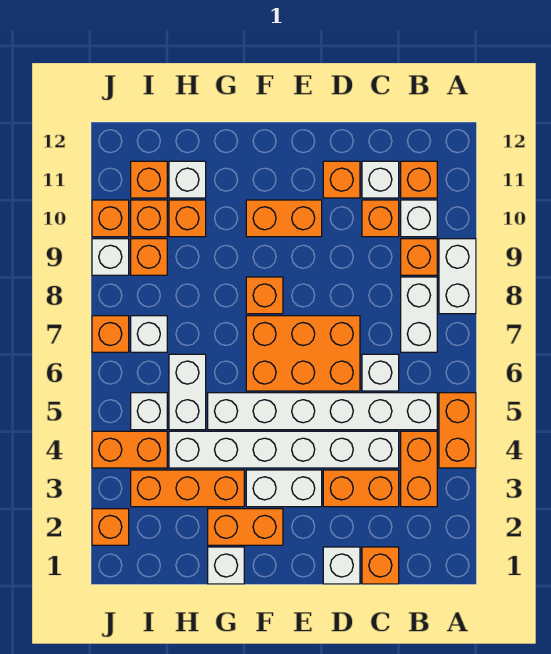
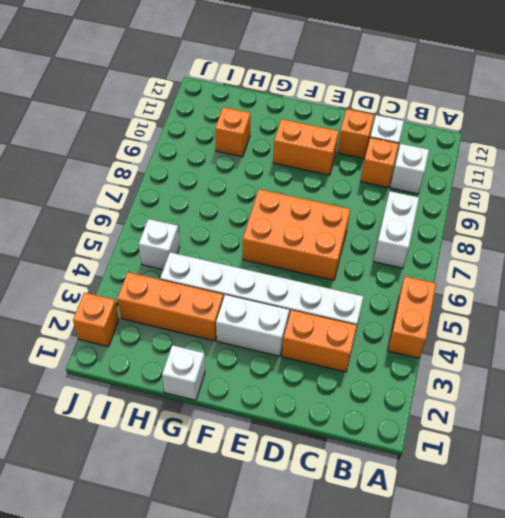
none -> white 1x2 brick [439,239,476,314]
none -> orange 1x2 brick [401,431,437,507]
none -> white 1x6 brick [208,393,437,430]
none -> orange 1x1 brick [401,239,437,275]

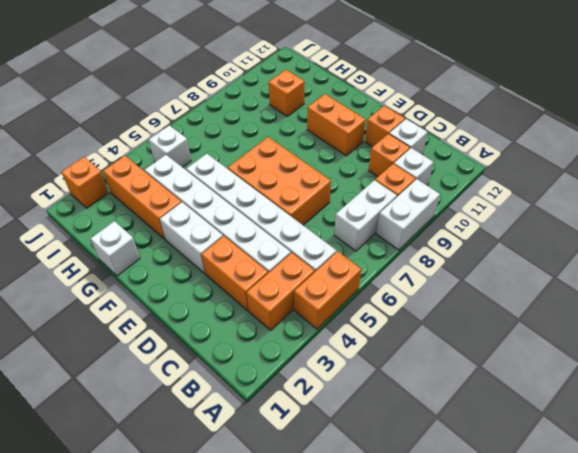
none -> orange 1x1 brick [401,161,437,198]
none -> orange 1x1 brick [362,547,399,584]
none -> white 1x1 brick [362,354,399,391]
none -> white 1x1 brick [323,547,360,584]

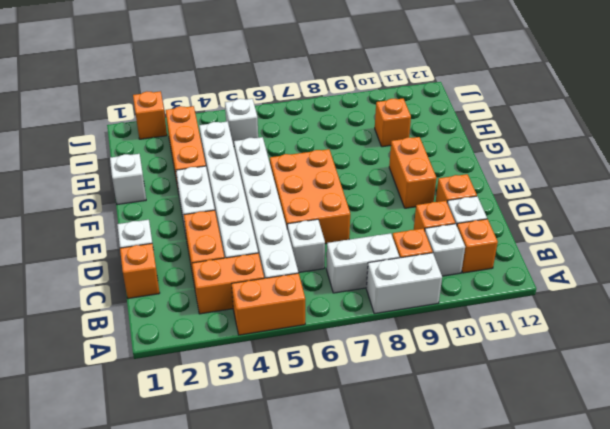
none -> orange 1x2 brick [208,509,283,545]
none -> orange 1x1 brick [246,277,283,314]
none -> white 1x2 brick [169,354,206,430]
none -> white 1x1 brick [169,161,206,198]

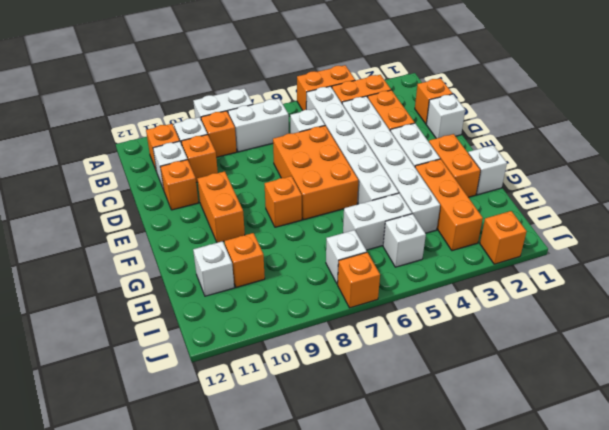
none -> orange 1x2 brick [92,431,167,468]
none -> orange 1x1 brick [131,239,167,275]
none -> orange 1x1 brick [131,200,167,237]
none -> orange 1x1 brick [131,161,167,198]

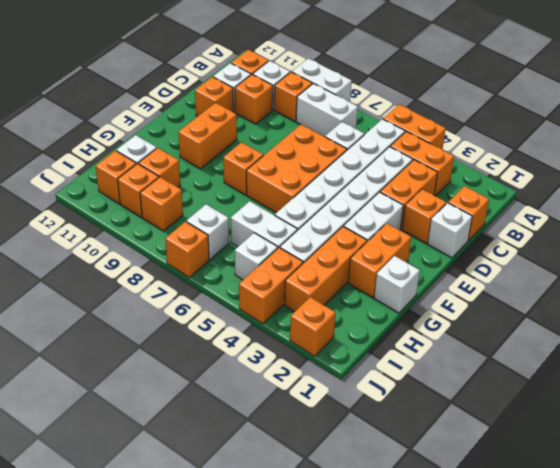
orange 1x1 brick [402,189,446,243] -> orange 1x1 brick moved to [92,200,129,237]
none -> white 1x1 brick [92,239,129,275]

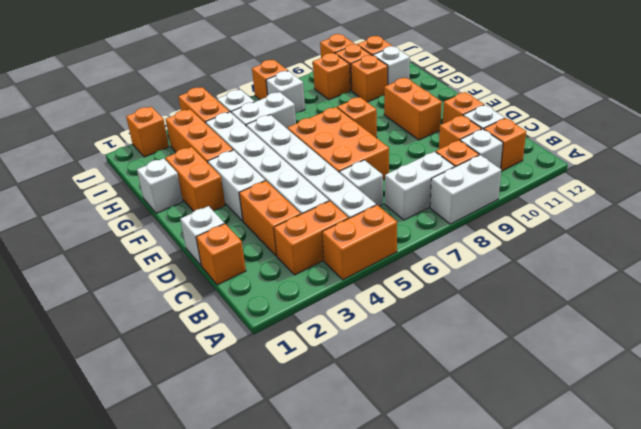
none -> white 1x1 brick [92,239,129,275]

